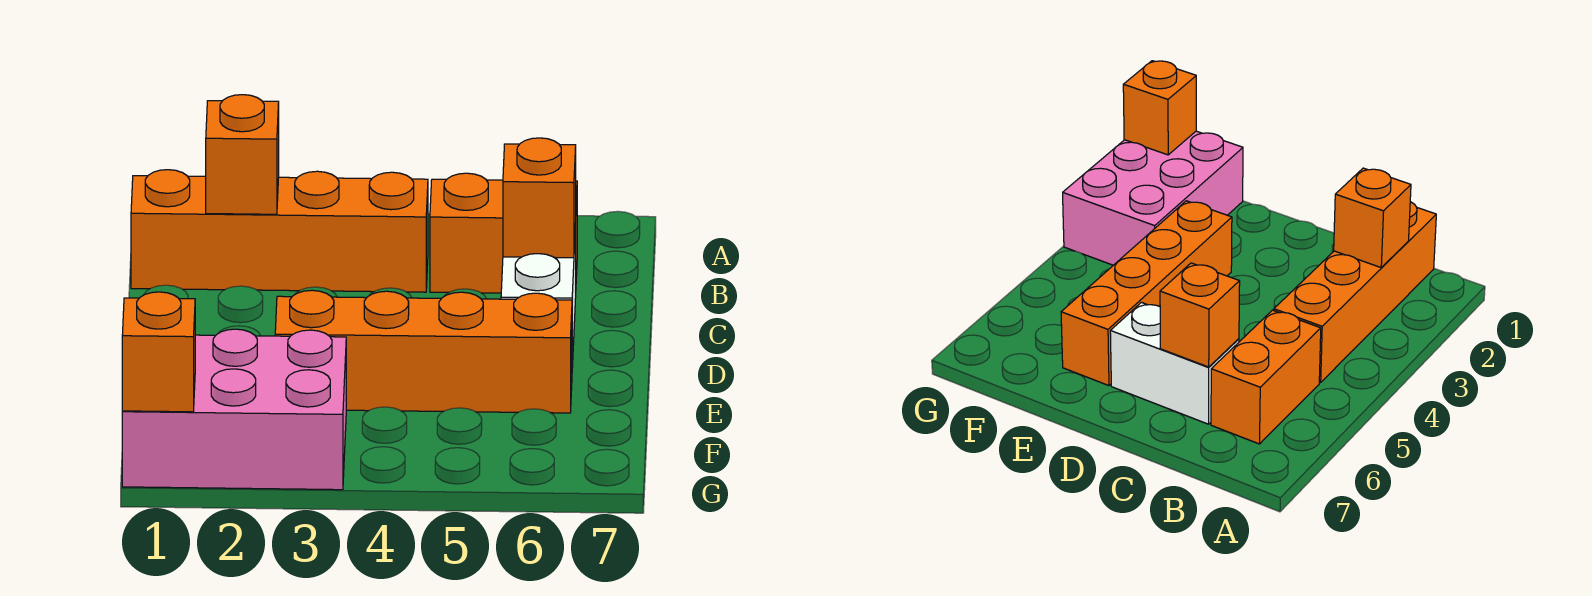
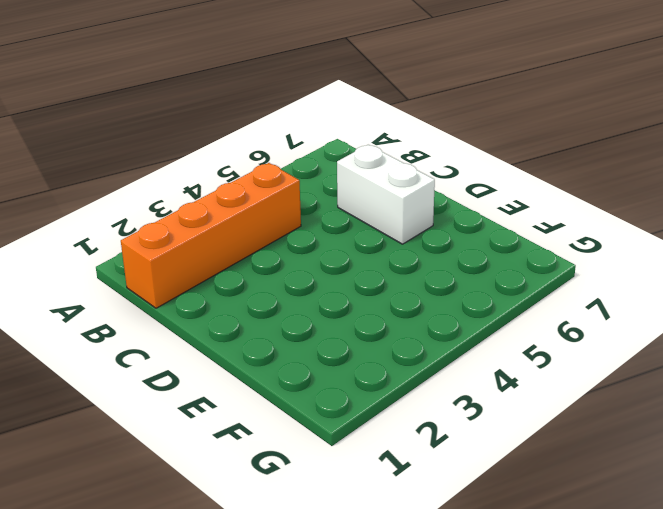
none -> orange 1x2 brick [430,173,577,293]
none -> orange 1x4 brick [275,290,572,413]

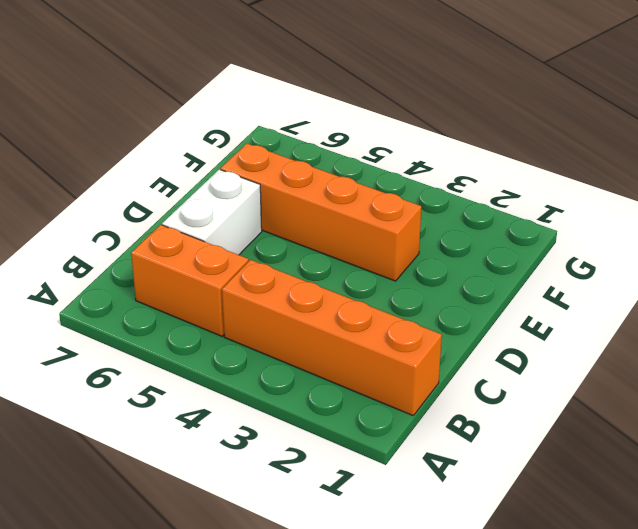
none -> pink 2x3 brick [122,329,346,490]
none -> orange 1x1 brick [206,95,279,214]

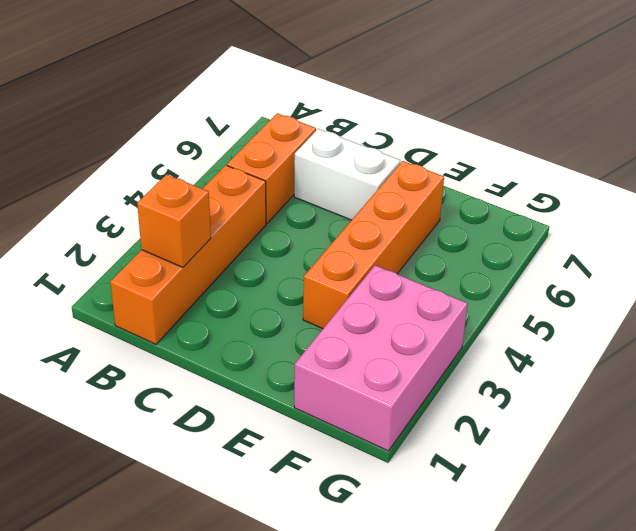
none -> orange 1x1 brick [503,138,576,258]
none -> orange 1x1 brick [122,292,195,412]

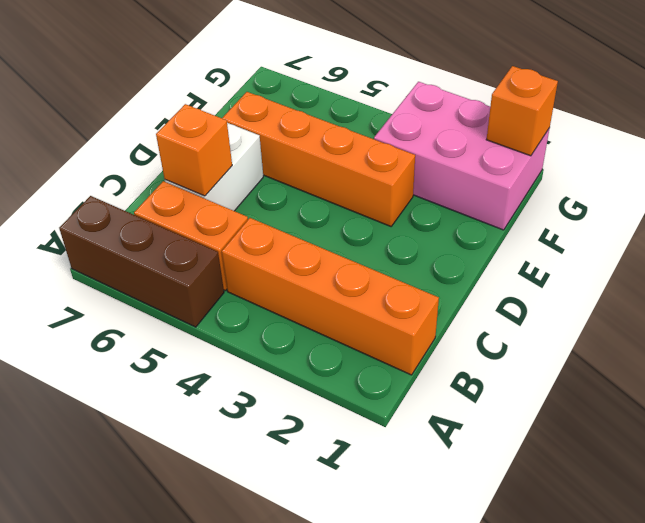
brown 1x3 brick [59,196,224,327] -> none
none -> orange 1x1 brick [206,95,279,214]

